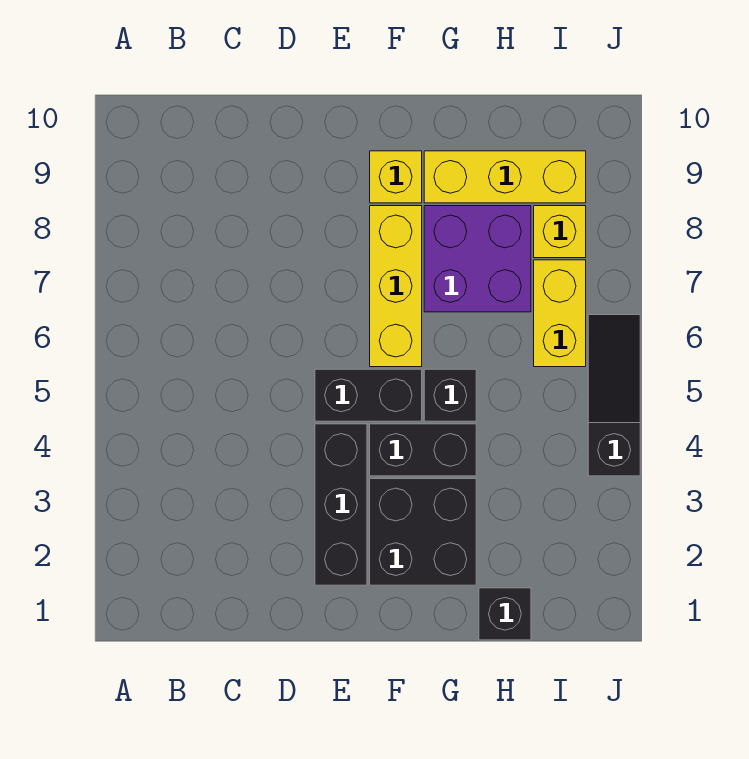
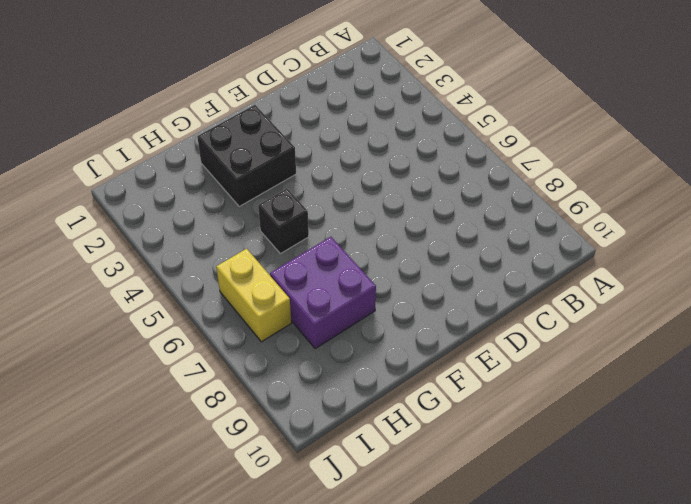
none -> black 1x3 brick [315,424,367,585]
none -> black 1x2 brick [315,369,422,421]
none -> black 1x2 brick [370,424,476,476]

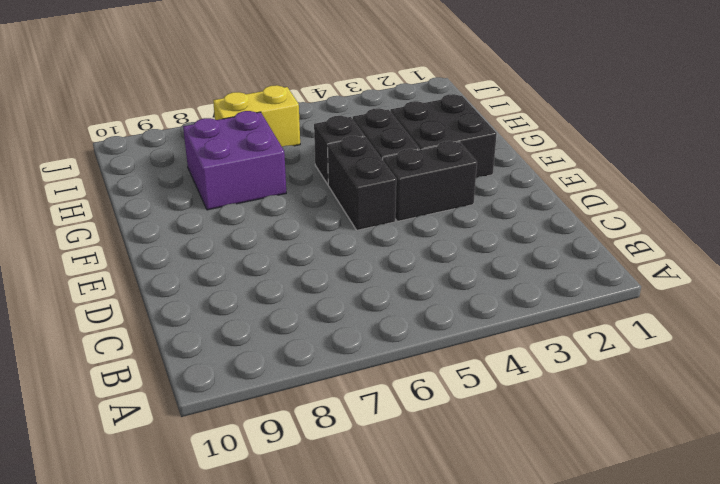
black 1x2 brick [383,141,477,221] -> black 1x3 brick [315,424,367,585]
none -> yellow 1x3 brick [370,206,422,367]
none -> yellow 1x1 brick [370,151,422,203]
none -> yellow 1x3 brick [424,151,586,203]

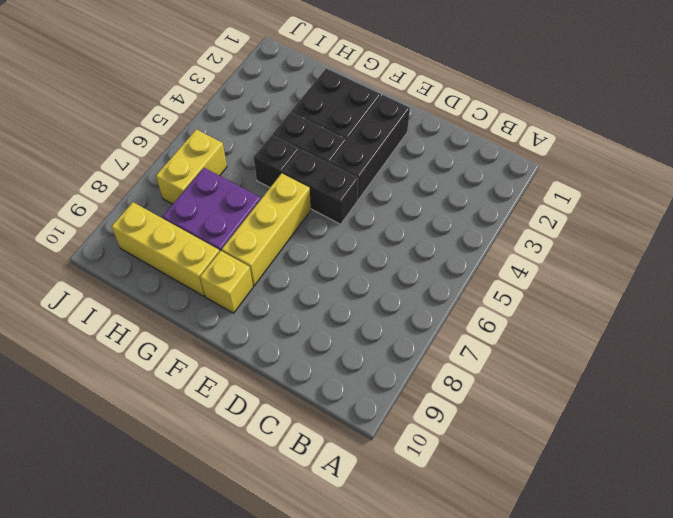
none -> black 1x1 brick [479,588,531,640]
none -> yellow 1x1 brick [534,206,586,258]
none -> black 1x3 slope [588,315,640,476]

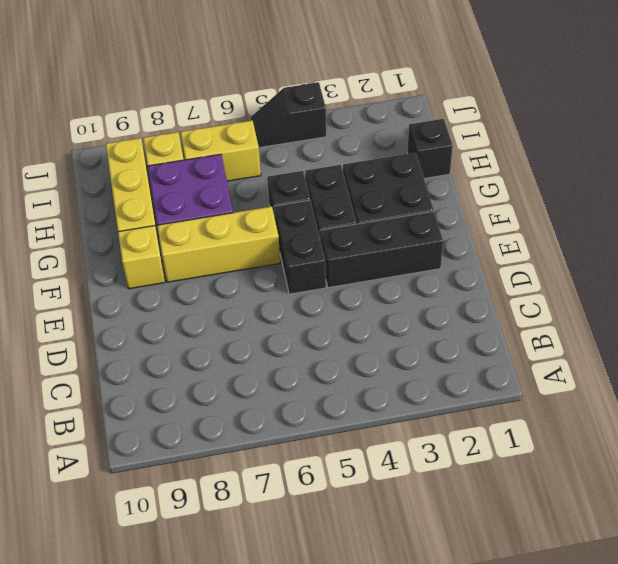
black 1x2 slope [251,82,326,148] -> black 1x3 slope [588,315,640,476]

